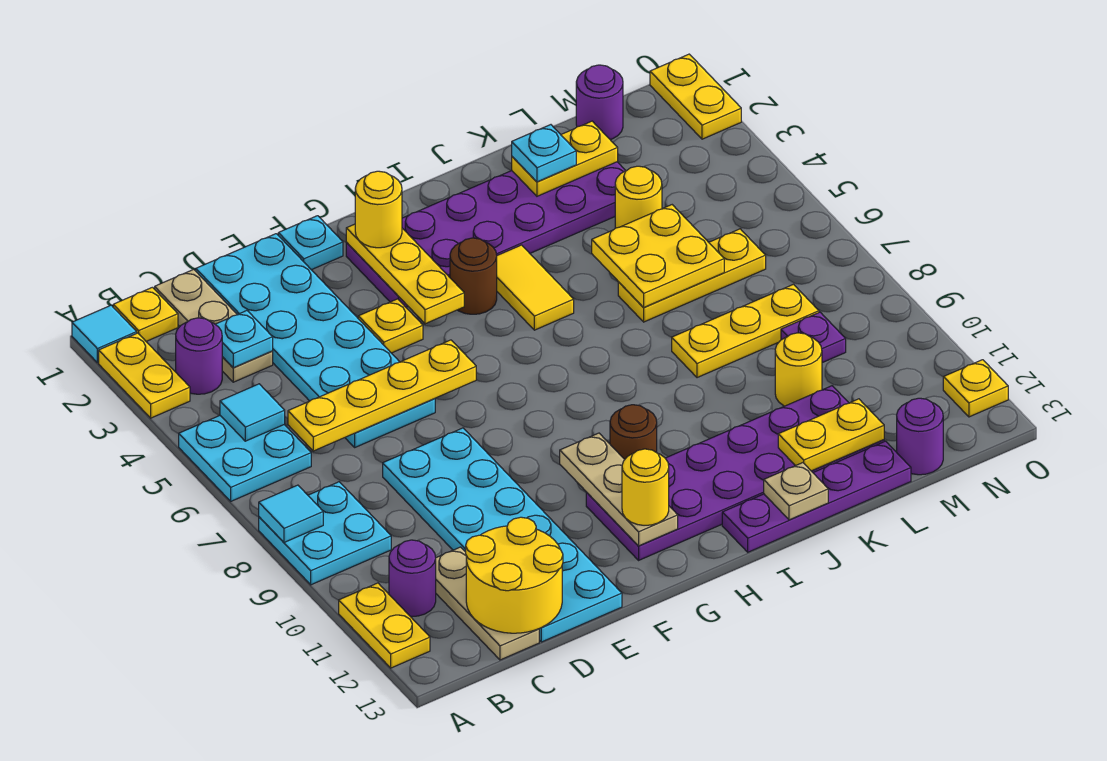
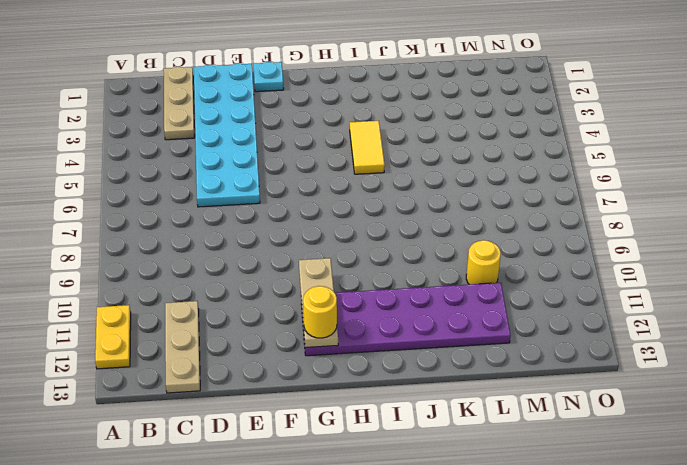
none -> cyan 1x1 tile [72,305,137,363]
none -> yellow 1x2 plate [99,333,190,418]
none -> cyan 2x2 plate [179,415,311,501]
none -> cyan 2x2 plate [259,482,391,585]

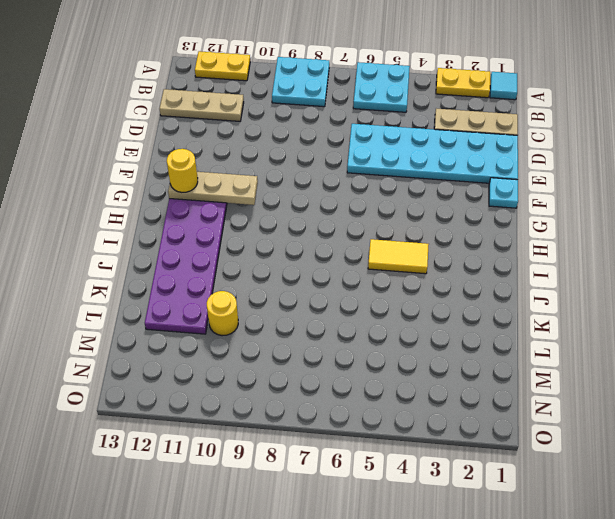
none -> yellow 1x1 plate [113,287,178,341]
none -> purple 1x1 round brick [176,318,222,394]
none -> purple 1x1 round brick [389,540,436,617]
none -> cyan 2x6 plate [383,428,622,642]

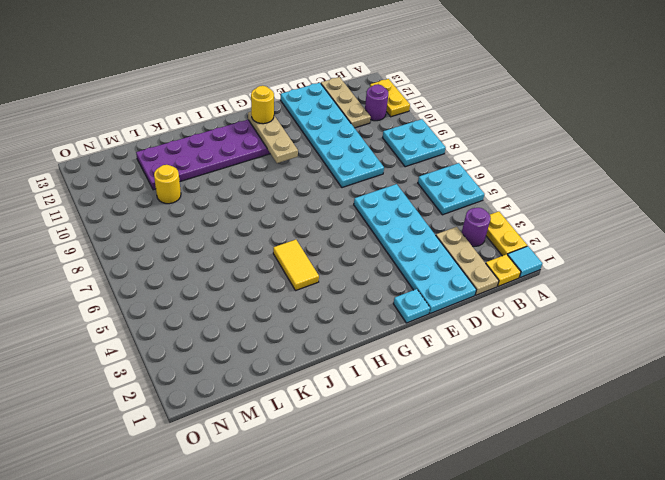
none -> yellow 1x1 plate [358,299,423,353]
none -> purple 2x6 plate [346,162,626,307]
none -> brown 1x1 round brick [450,238,497,314]
none -> brown 1x1 round brick [610,405,657,459]

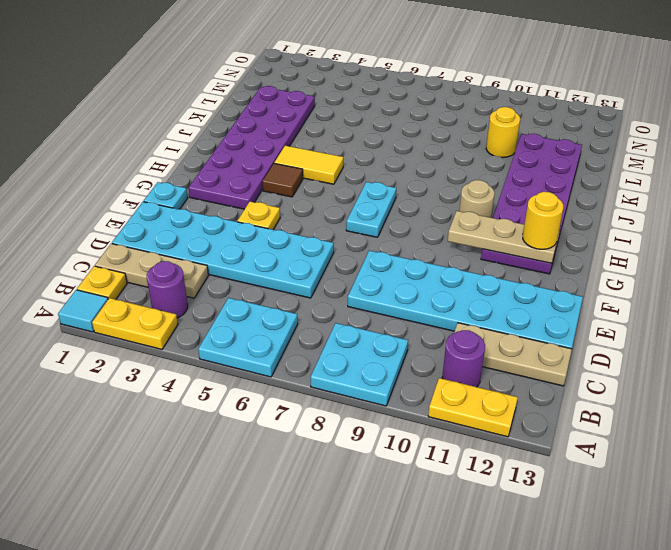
cyan 1x2 plate [346,182,396,237] -> none
brown 1x1 tile [263,163,303,197] -> brown 1x1 round brick [450,238,497,314]
tan 1x1 round brick [459,180,495,218] -> brown 1x1 round brick [610,405,657,459]
none -> purple 1x4 plate [722,441,911,552]
none -> yellow 1x3 plate [618,229,766,322]
none -> yellow 1x3 plate [672,284,819,378]
none -> yellow 1x1 round brick [615,166,662,228]

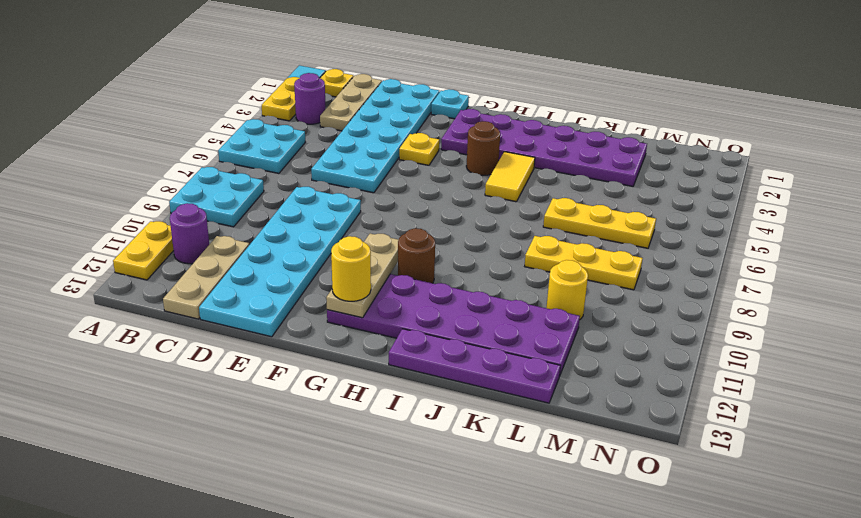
none -> yellow 1x1 round brick [615,166,662,228]
none -> purple 1x1 round brick [576,65,623,140]
none -> purple 1x1 plate [781,312,846,363]
none -> purple 1x1 round brick [897,398,943,475]

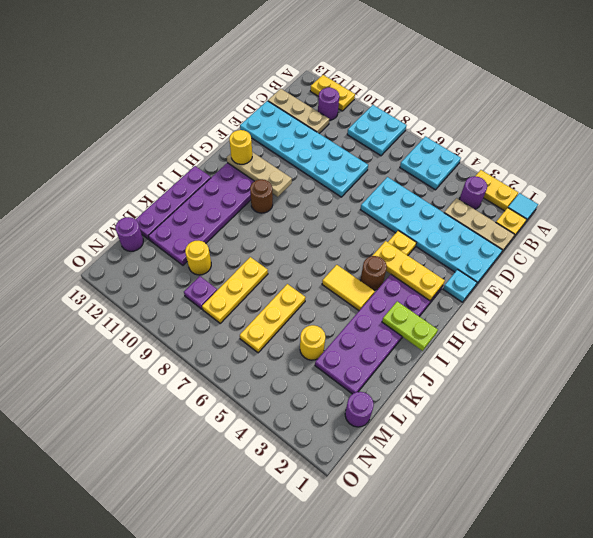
lime 1x2 plate [382,301,438,351] -> none
none -> yellow 1x2 plate [650,54,741,139]
none -> yellow 1x1 plate [943,360,1008,417]
none -> cyan 1x1 tile [259,485,323,542]
none -> cyan 1x1 tile [220,384,285,441]

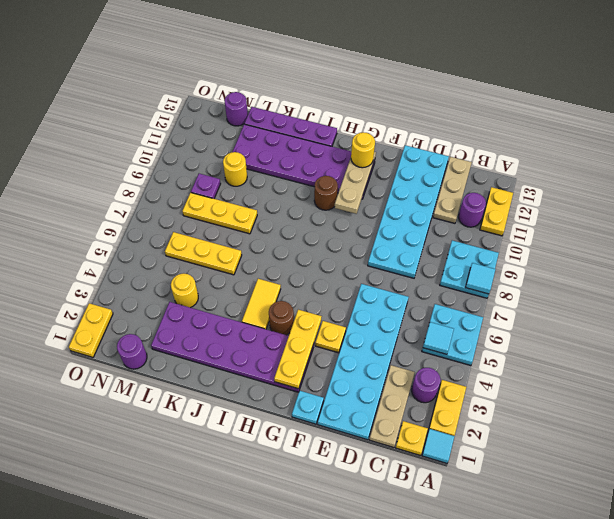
none -> yellow 1x1 plate [943,360,1008,417]
none -> cyan 1x1 plate [215,311,273,368]
none -> yellow 1x4 plate [288,340,476,451]
none -> yellow 2x2 round brick [466,517,563,633]

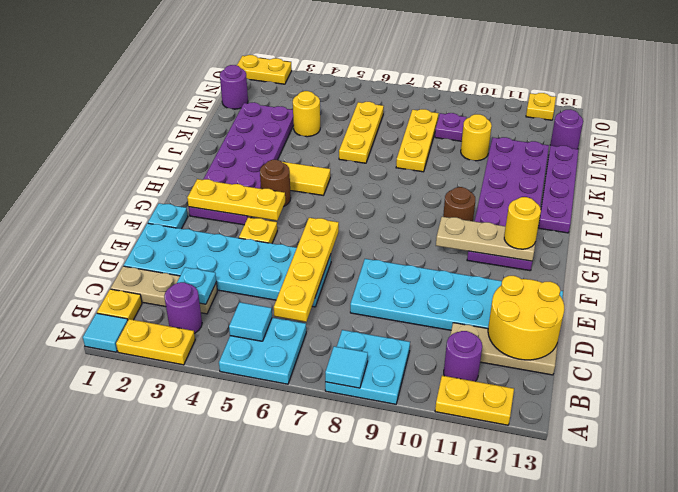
none -> tan 1x1 plate [764,463,828,520]
none -> yellow 1x2 plate [512,121,618,196]
none -> yellow 2x2 plate [592,205,724,308]
none -> yellow 1x2 plate [778,399,884,471]

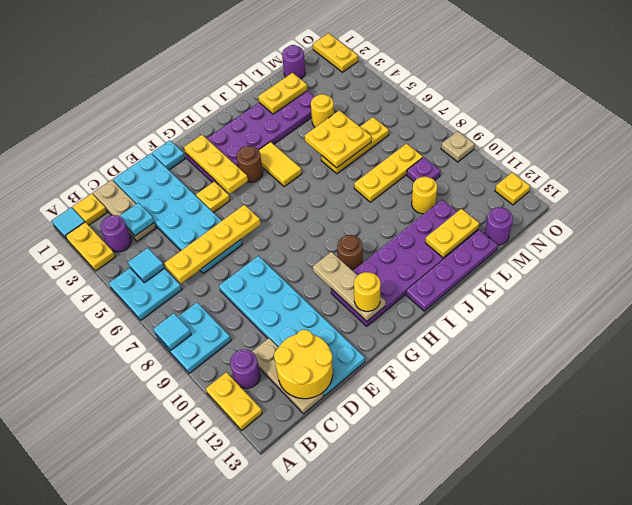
tan 1x1 plate [441,131,475,162] -> tan 1x1 plate moved to [764,463,828,520]
none -> yellow 1x1 round brick [355,171,402,248]
none -> cyan 1x1 plate [512,125,576,182]

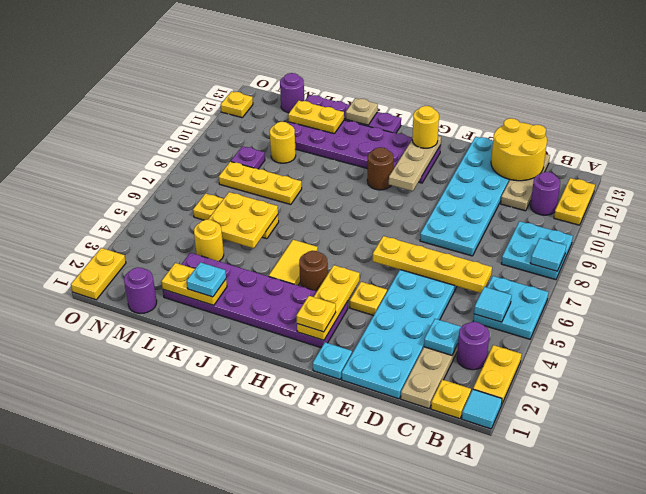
yellow 1x1 plate [296,296,336,332] -> yellow 1x1 round brick [355,171,402,248]

